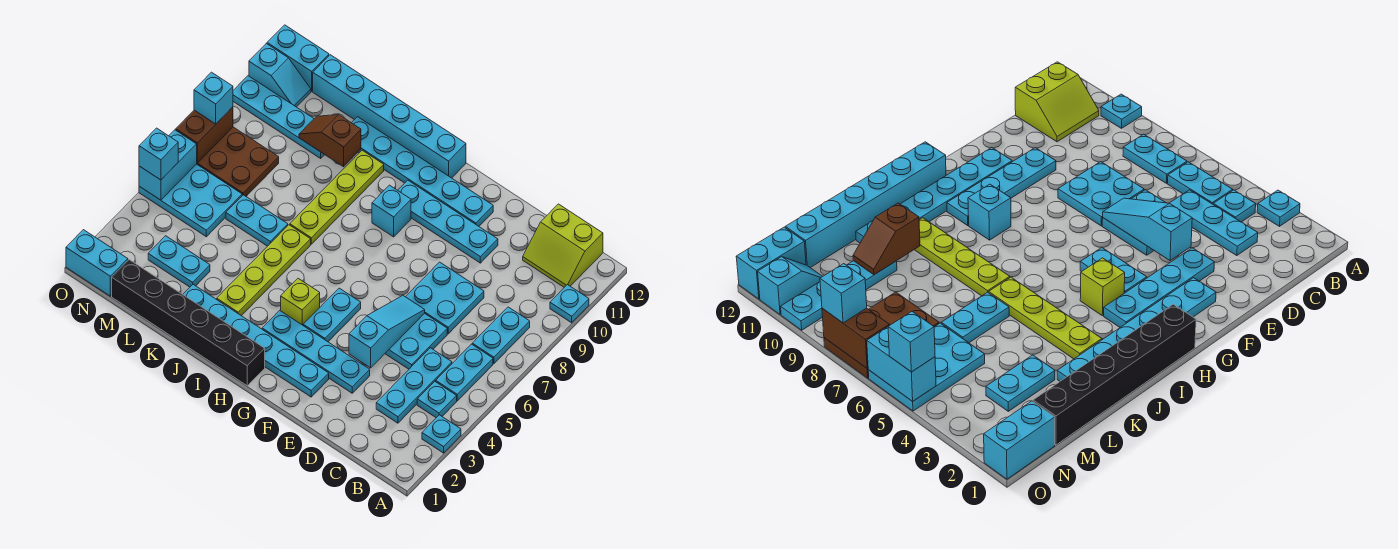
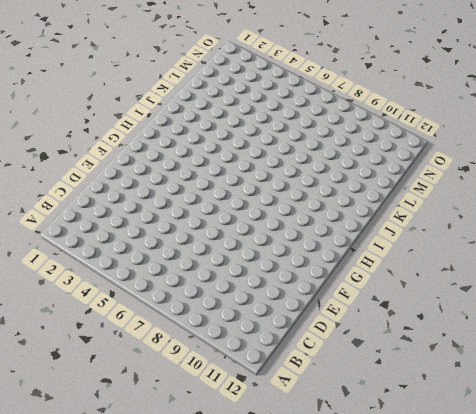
none -> cyan 1x1 plate [422,415,461,453]
none -> cyan 1x1 plate [550,285,589,323]
none -> cyan 1x1 plate [417,382,457,418]
none -> cyan 1x2 plate [436,344,493,401]

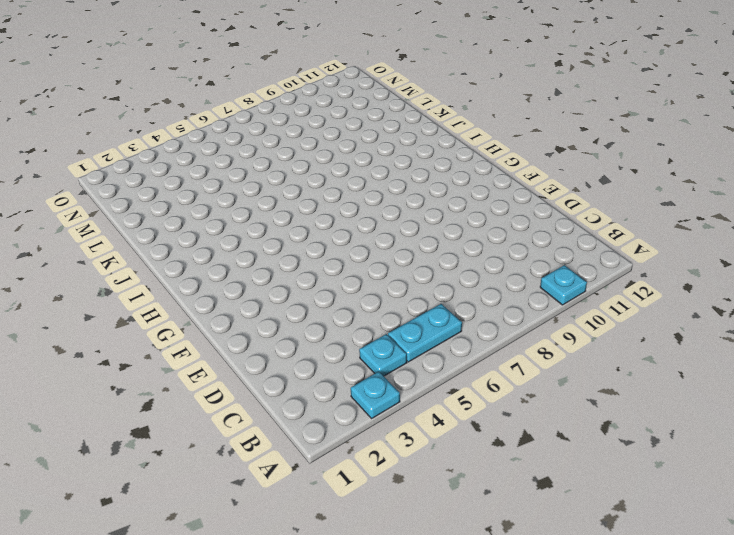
none -> cyan 1x2 plate [472,307,530,364]
none -> lime 2x2 slope [523,204,603,287]
none -> cyan 1x3 plate [376,348,452,423]
none -> cyan 2x2 plate [385,313,447,369]

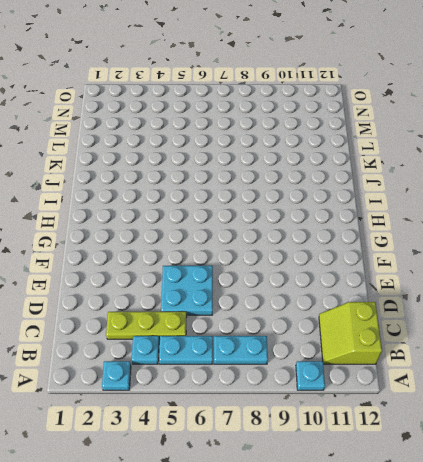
lime 1x3 plate [106,312,187,339] -> cyan 1x3 plate [376,348,452,423]
none -> cyan 2x2 plate [406,262,484,334]
none -> cyan 1x4 plate [262,310,370,393]
none -> cyan 1x4 plate [398,180,498,263]
none -> cyan 1x6 plate [183,285,329,397]

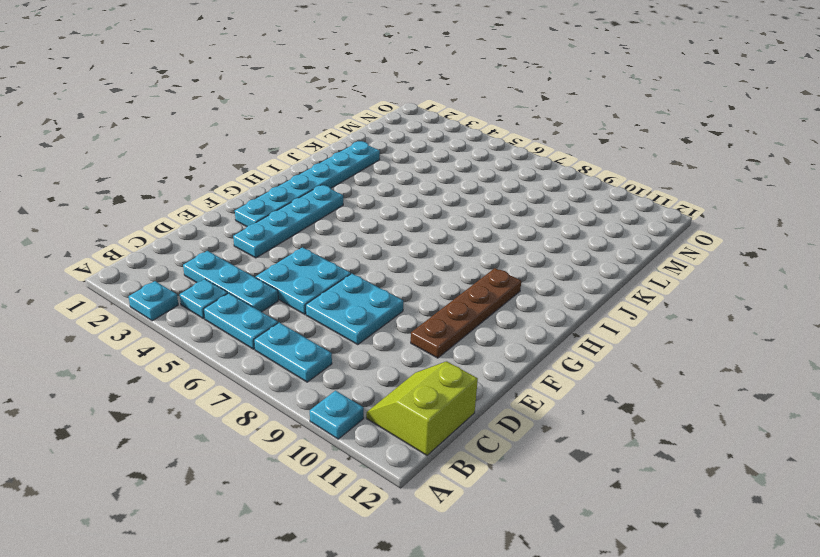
brown 1x4 plate [411,268,521,358] -> cyan 1x4 plate [398,180,498,263]
none -> cyan 1x6 plate [352,117,493,226]
none -> cyan 1x2 plate [303,288,361,342]
none -> black 1x6 brick [112,260,265,386]
none -> lime 1x1 brick [281,279,320,325]

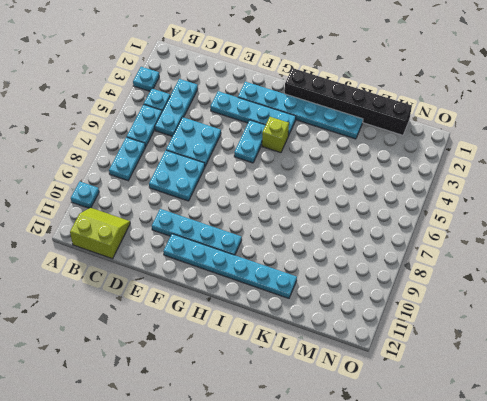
none -> cyan 1x1 brick [372,185,411,237]
none -> cyan 1x6 brick [313,55,466,178]
none -> lime 1x4 plate [217,225,311,316]
none -> lime 1x4 plate [290,150,384,244]

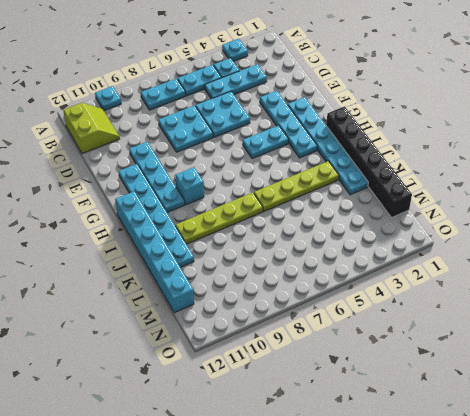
none -> lime 1x1 brick [281,279,320,325]
none -> cyan 1x2 plate [226,195,288,246]
none -> cyan 1x2 plate [148,236,210,287]
none -> cyan 1x4 plate [233,76,325,158]

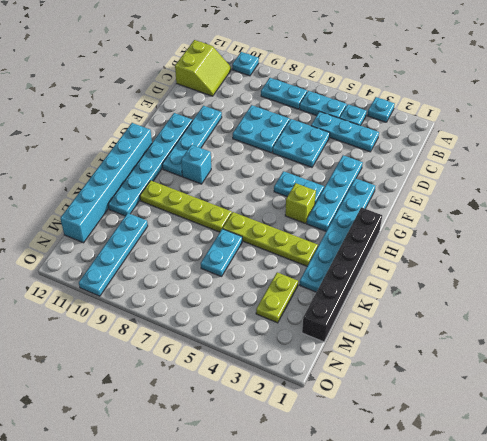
lime 1x2 plate [256,272,298,323] -> cyan 1x2 plate [148,236,210,287]
none -> cyan 2x3 plate [139,164,242,237]
none -> brown 2x3 plate [197,127,279,196]
none -> cyan 1x2 brick [66,230,128,296]
none -> cyan 1x2 slope [249,43,311,107]

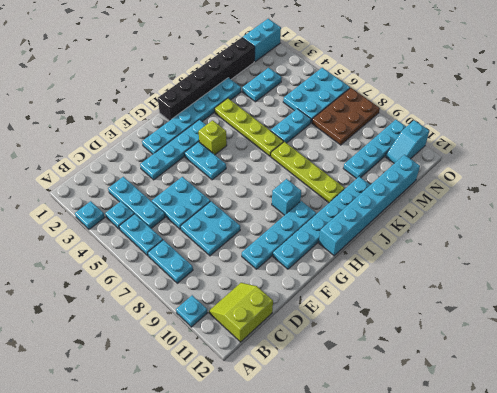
none -> cyan 1x2 brick [267,25,329,91]
none -> cyan 1x3 slope [349,296,425,368]
none -> brown 1x2 slope [299,115,361,167]
none -> cyan 1x2 brick [139,130,197,200]

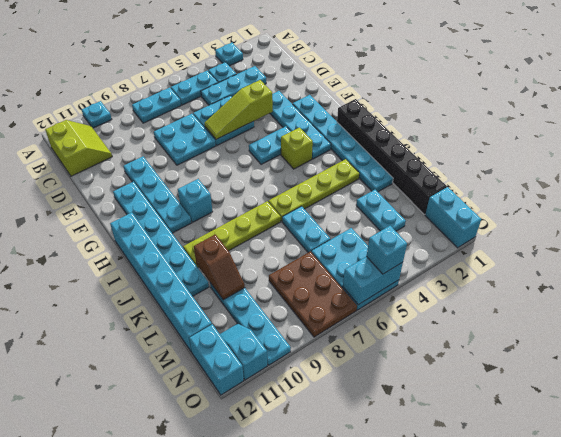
lime 1x3 slope [204,80,273,139] -> cyan 1x3 slope [349,296,425,368]
none -> brown 1x2 brick [176,107,233,163]
none -> cyan 1x1 brick [194,72,233,124]

